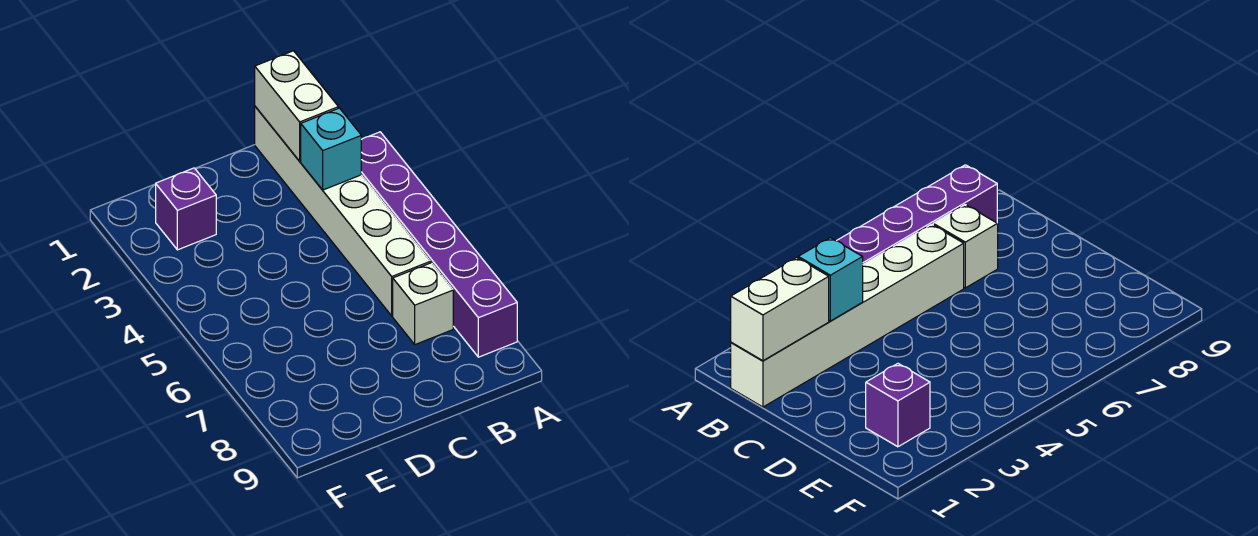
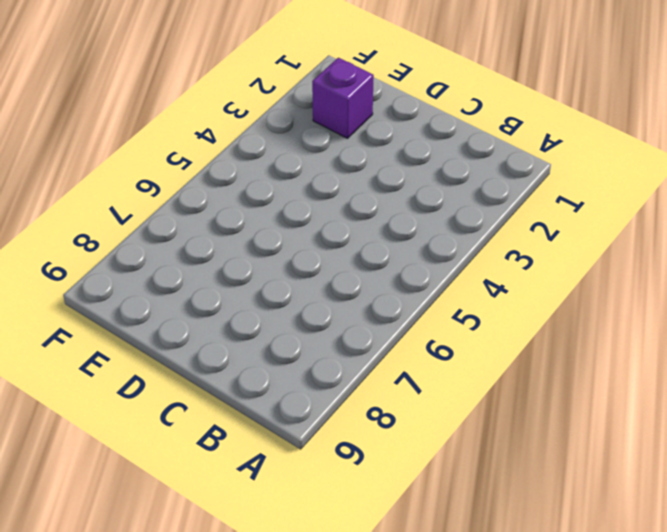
none -> purple 1x6 brick [361,132,517,357]
none -> white 1x6 brick [255,107,430,316]

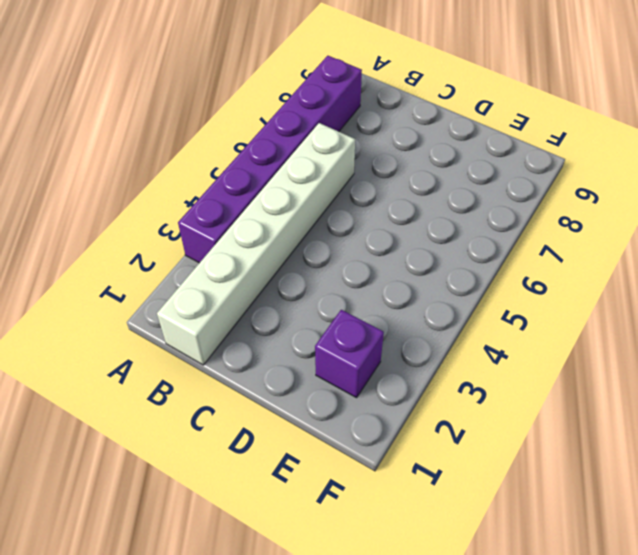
none -> white 1x1 brick [393,263,453,345]
none -> white 1x2 brick [255,51,338,161]

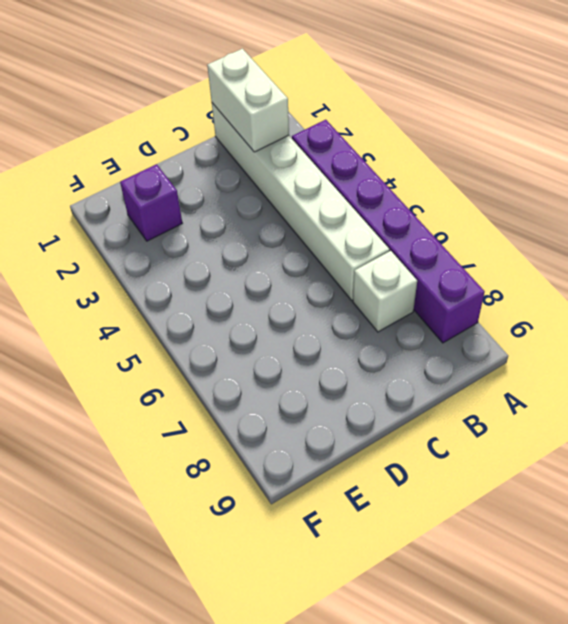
none -> cyan 1x1 brick [301,108,361,190]

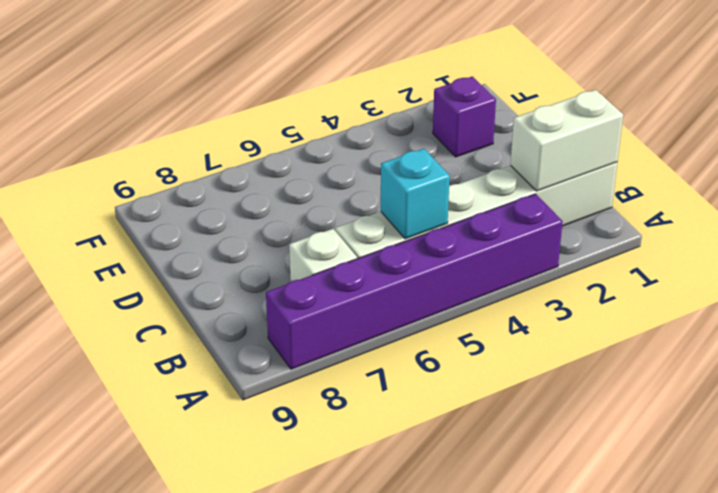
cyan 1x1 brick [381,149,450,239] -> cyan 1x1 brick moved to [301,108,361,190]

